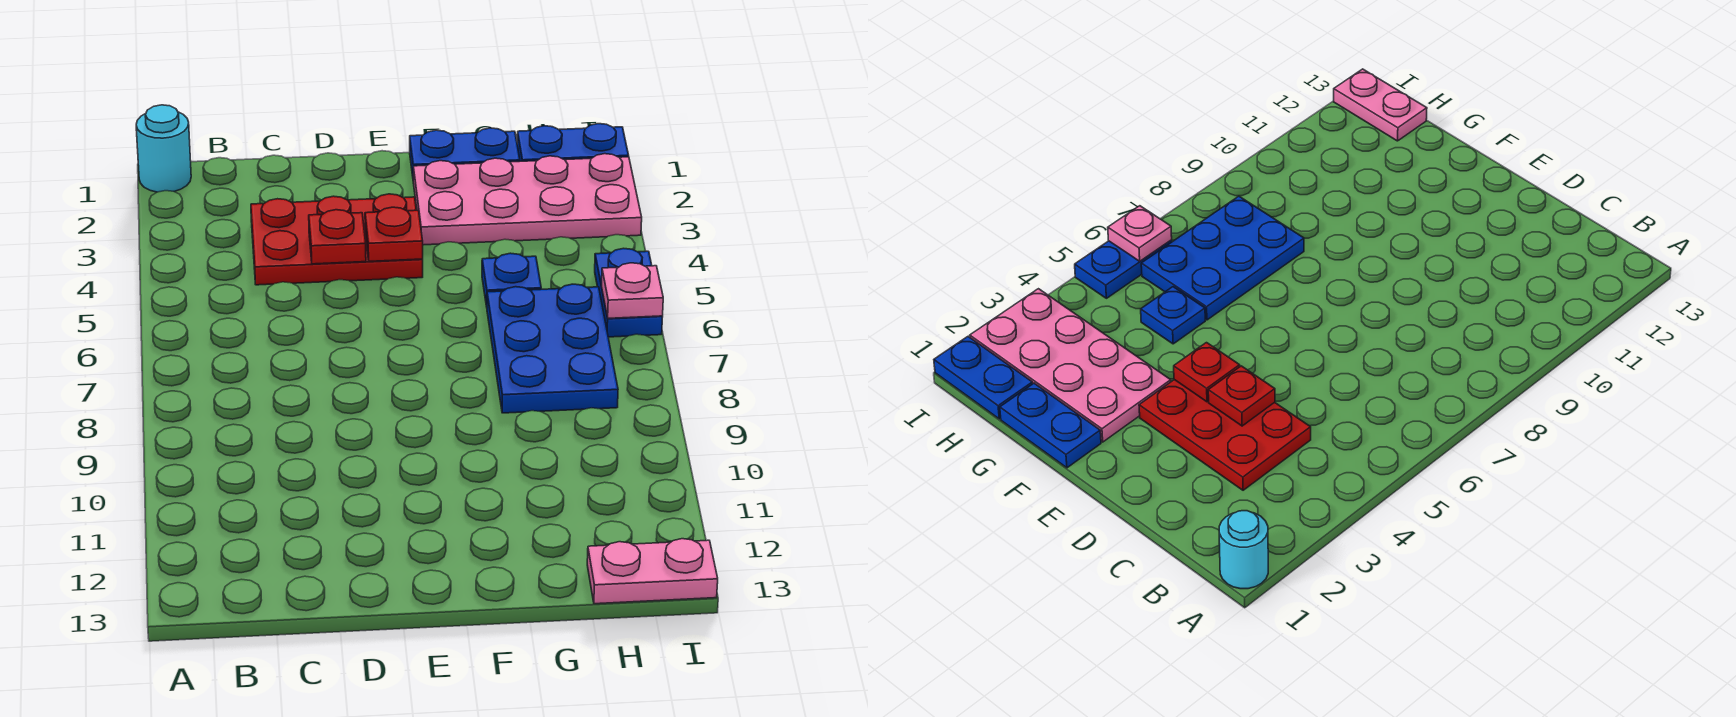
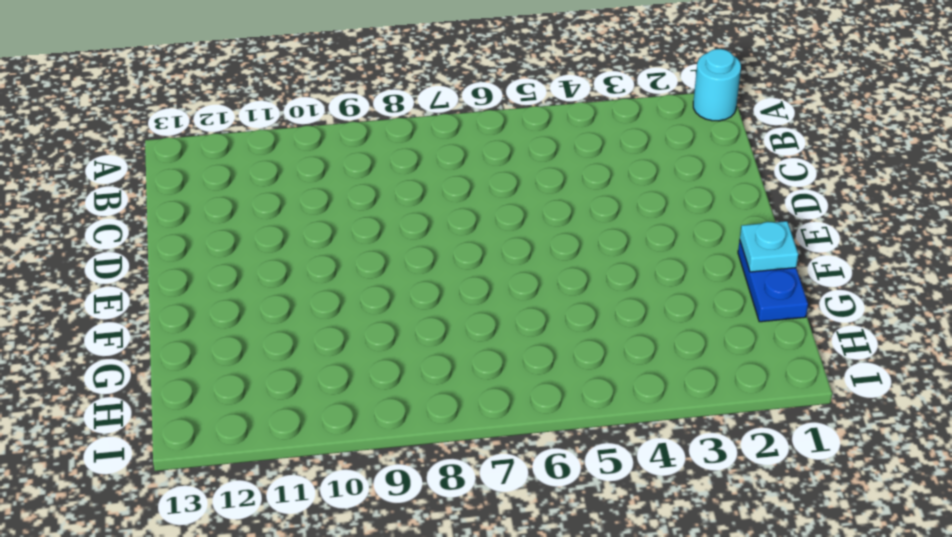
cyan 1x1 plate [740,221,798,272] -> none
none -> red 2x3 plate [251,194,423,285]
none -> pink 2x4 plate [413,154,642,245]
none -> blue 1x1 plate [482,253,541,307]

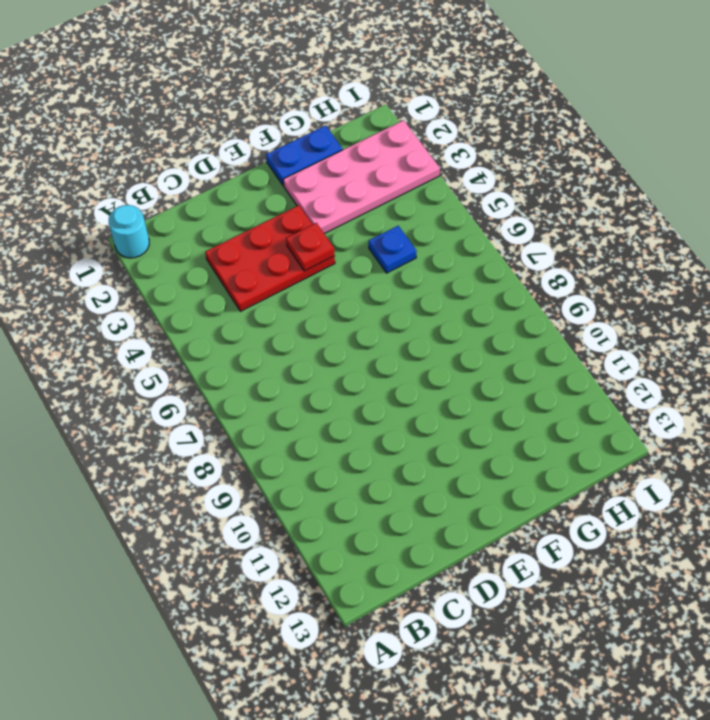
none -> blue 2x3 plate [487,284,618,413]
none -> blue 1x2 plate [517,124,629,161]
none -> pink 1x2 plate [587,539,718,604]

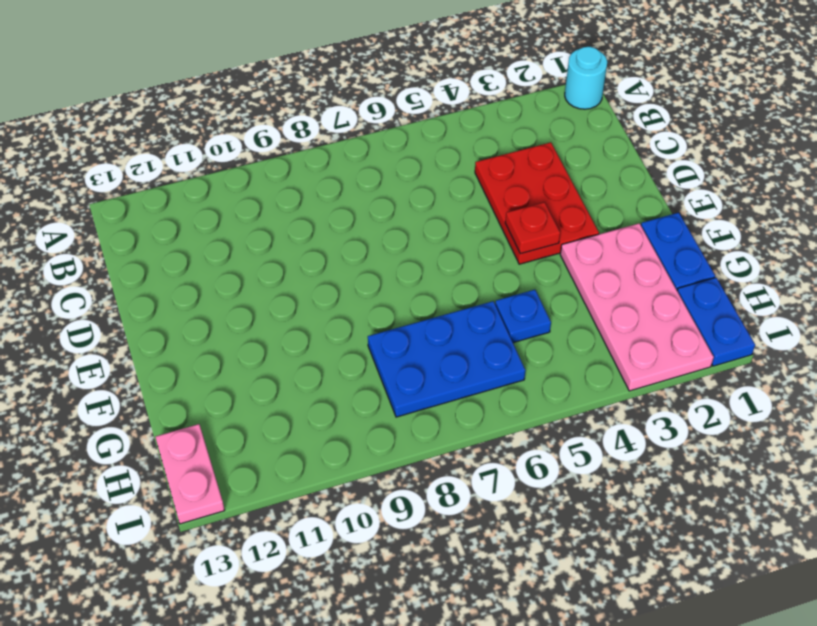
none -> blue 1x2 plate [595,248,662,337]
none -> red 1x1 plate [309,210,366,264]
none -> pink 1x1 plate [601,263,663,318]

